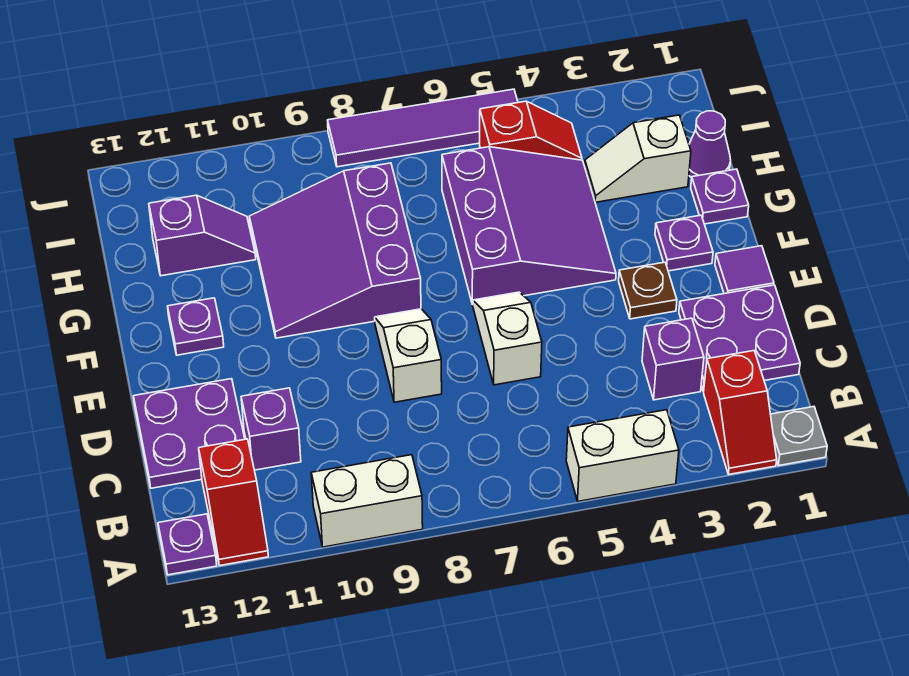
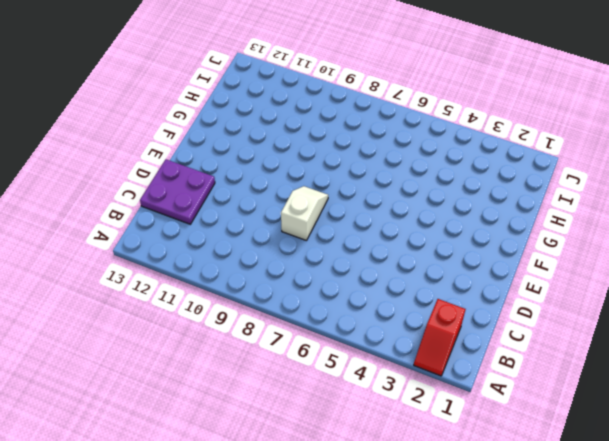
none -> grey 1x1 plate [771,407,827,466]
none -> white 1x2 brick [566,410,679,501]
none -> white 1x2 brick [311,455,423,547]

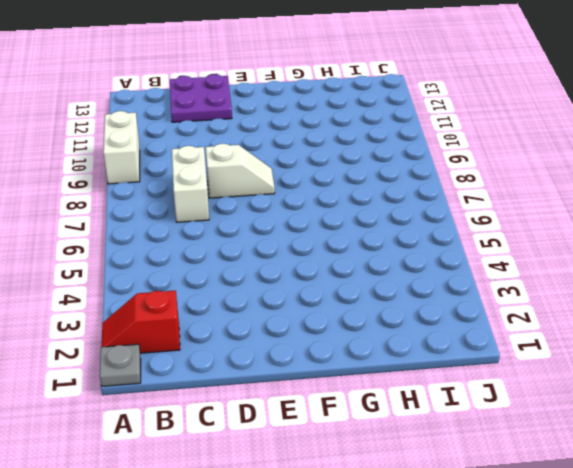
white 1x2 brick [172,146,209,222] -> white 1x2 brick moved to [566,410,679,501]
none -> red 1x2 slope [199,439,268,566]
none -> purple 1x1 plate [158,514,217,575]
none -> purple 2x2 plate [679,285,800,391]

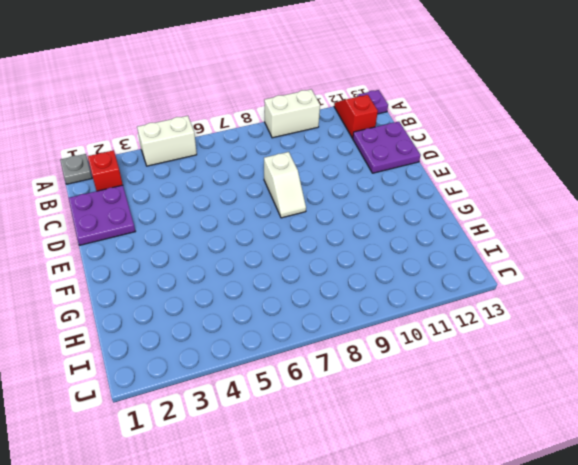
none -> purple 1x1 brick [642,318,704,400]
none -> purple 1x1 brick [241,388,301,470]
none -> white 1x2 slope [473,292,542,385]

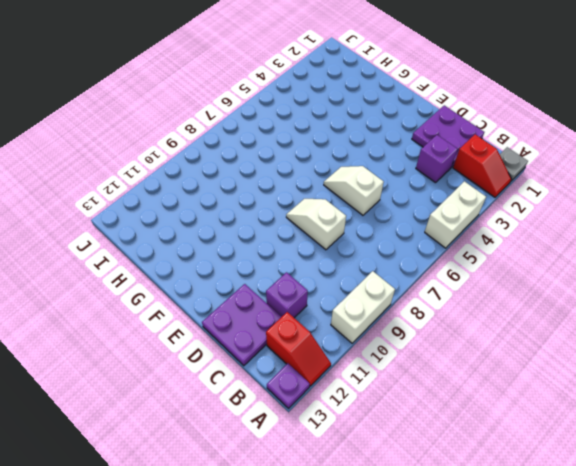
none -> purple 1x1 tile [715,246,774,294]
none -> brown 1x1 plate [619,262,677,319]
none -> purple 1x1 plate [655,215,713,271]

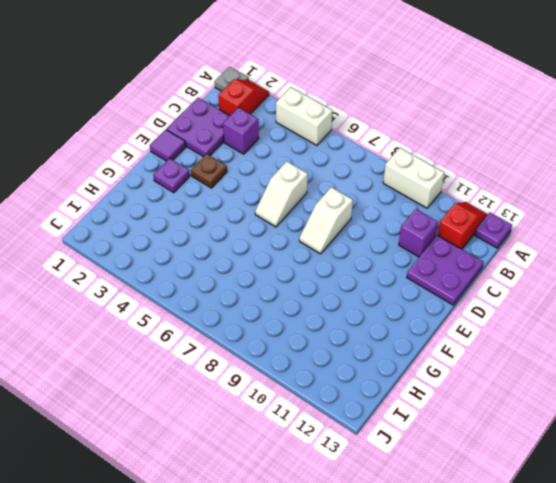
none -> purple 3x3 slope [442,147,616,304]
none -> purple 3x3 slope [249,163,421,338]
none -> purple 1x1 plate [168,298,224,355]

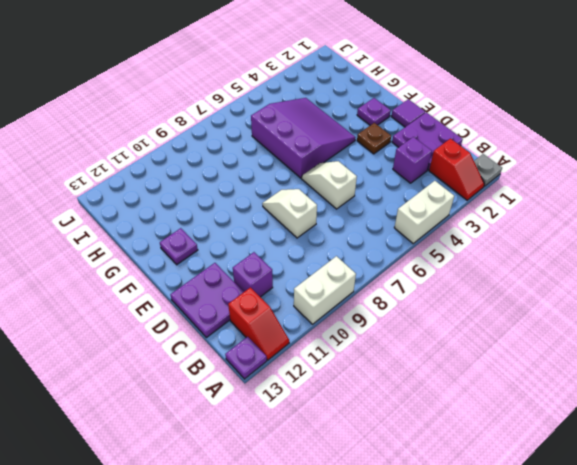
none -> purple 3x3 slope [249,163,421,338]
none -> purple 1x1 plate [691,169,749,224]
none -> purple 1x1 cone [689,111,731,178]

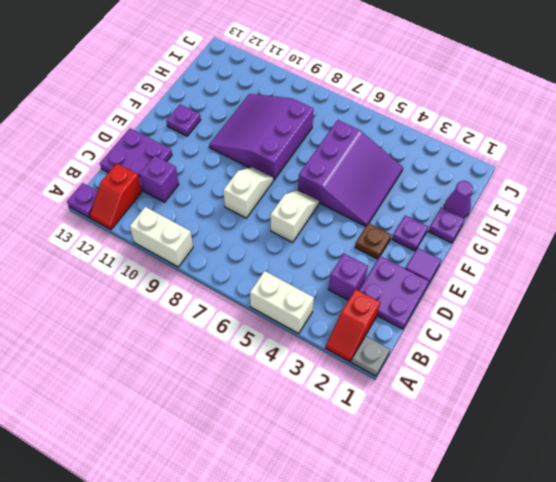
none -> white 1x2 slope [585,115,691,202]
none -> purple 1x2 slope [149,195,256,276]
none -> red 1x2 slope [480,101,582,160]

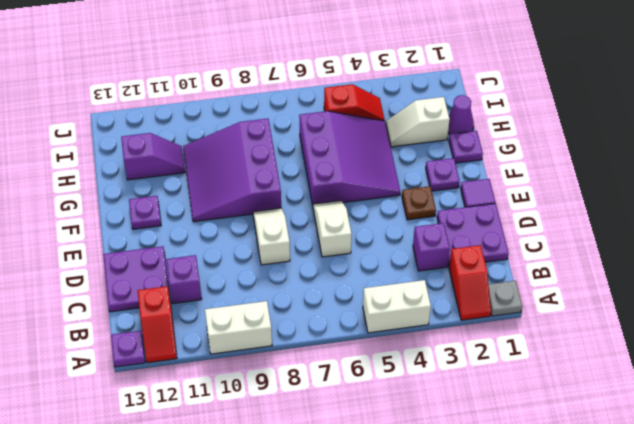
none -> purple 1x4 tile [328,89,518,167]

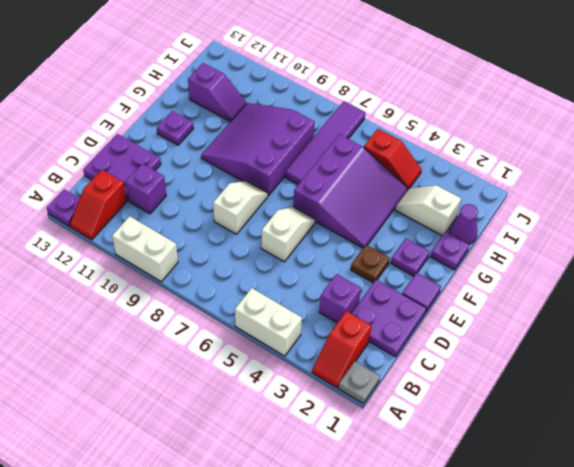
purple 1x4 tile [285,101,365,185] -> purple 1x4 tile turned to [328,89,518,167]

